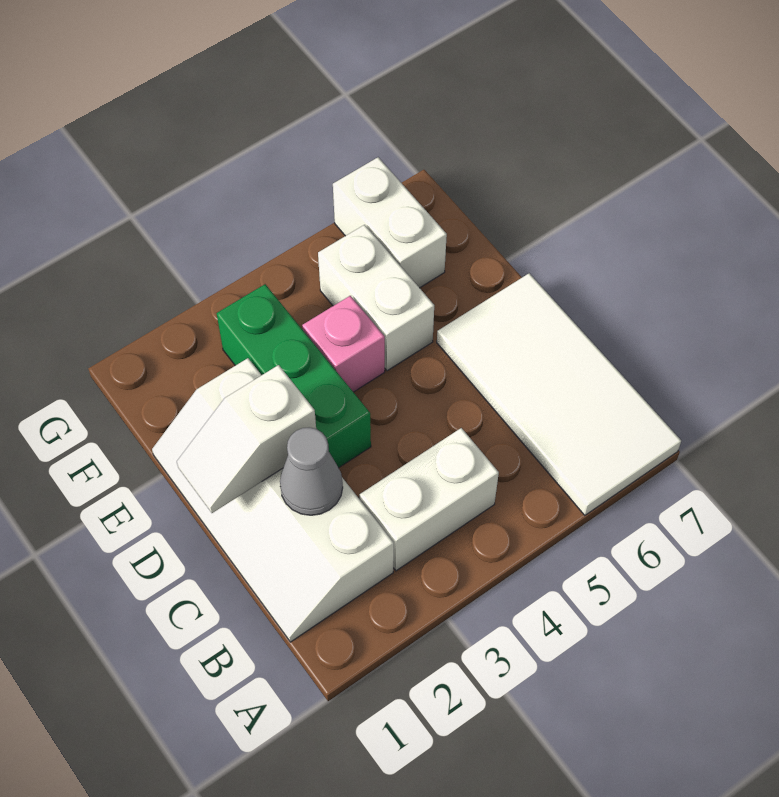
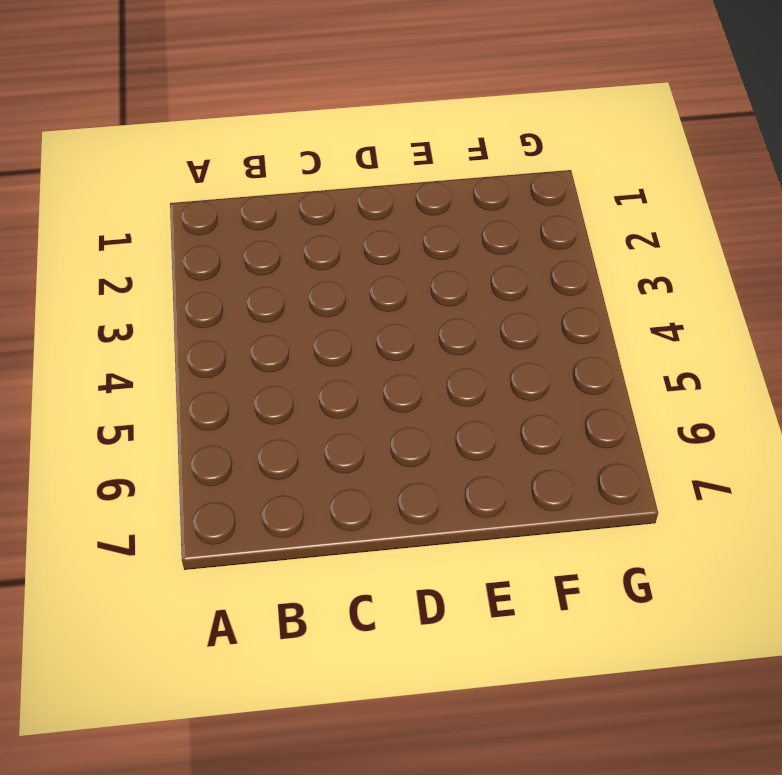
none -> white 2x4 tile [437,273,681,515]
none -> white 2x4 slope [152,358,394,642]

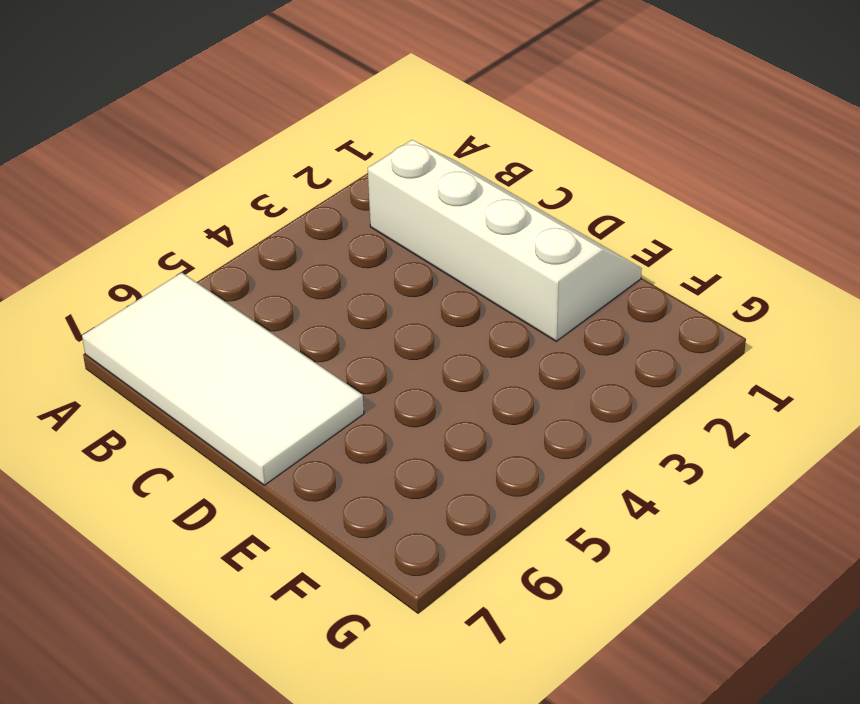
none -> white 1x2 brick [360,428,499,571]
none -> green 1x3 brick [217,284,371,468]

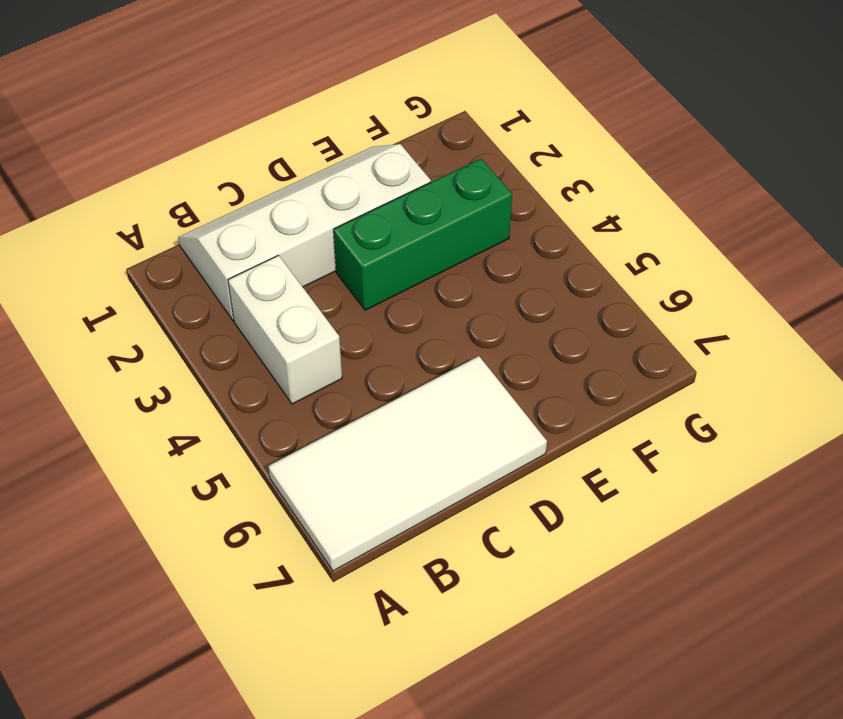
none -> pink 1x1 brick [302,296,385,392]
none -> white 1x2 brick [318,225,434,371]

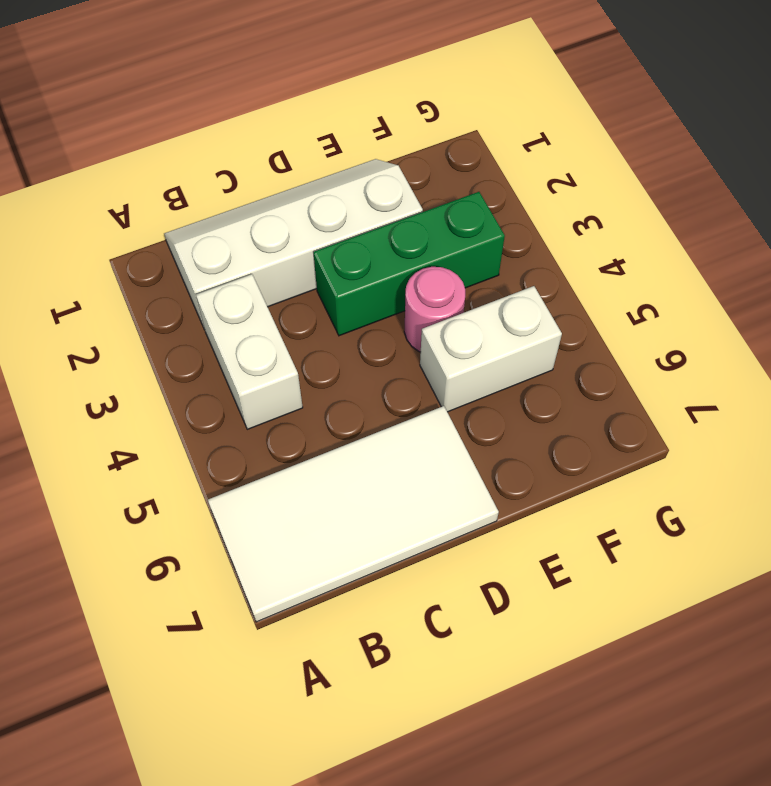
pink 1x1 round brick [404,267,465,352] -> pink 1x1 brick [302,296,385,392]
none -> white 1x2 brick [333,157,447,288]
none -> grey 1x1 cone [280,427,343,515]

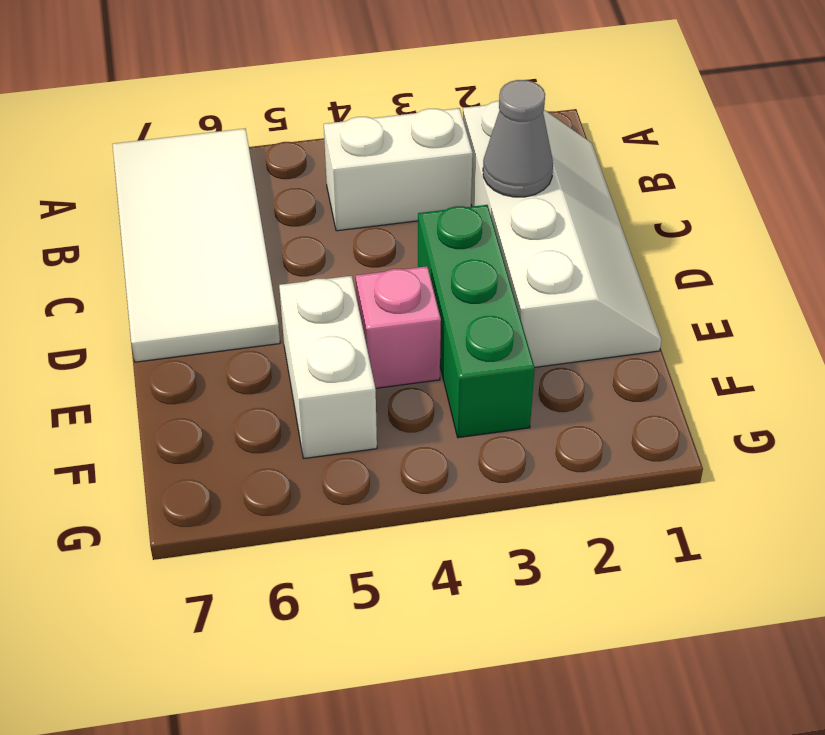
none -> white 1x2 brick [333,157,447,288]
none -> white 1x2 slope [177,365,316,513]

